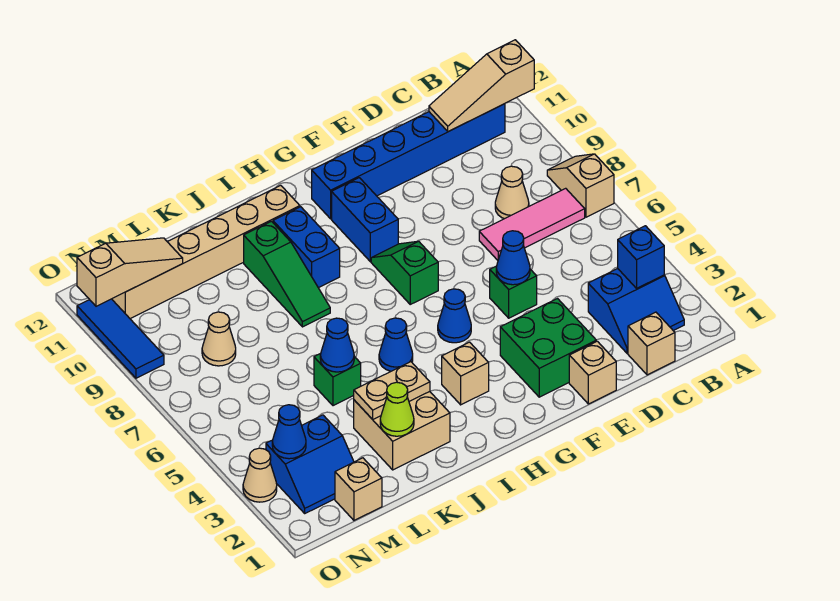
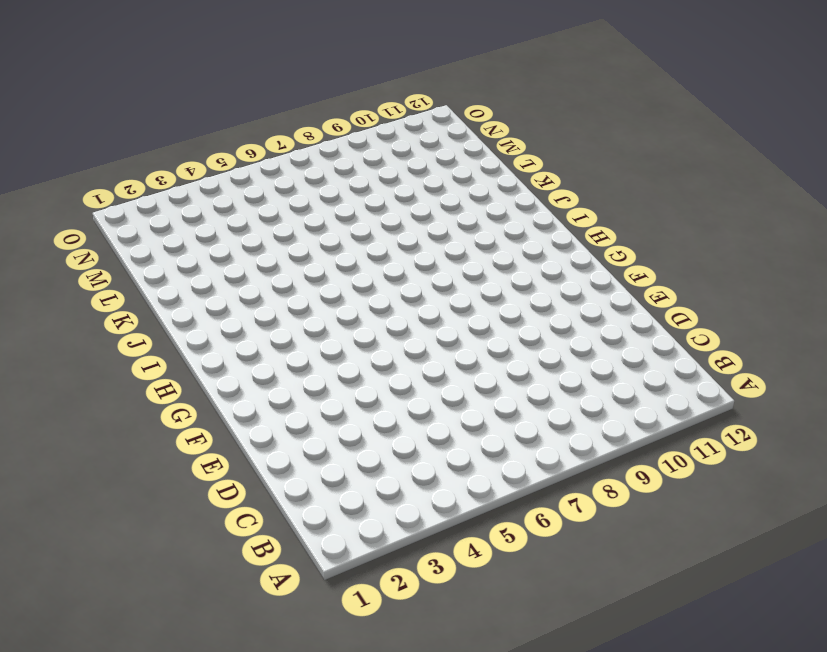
none -> tan 1x2 slope [547,154,614,217]
none -> blue 2x2 slope [588,269,684,353]
none -> pink 1x3 tile [479,188,585,260]
none -> blue 1x6 brick [312,104,505,219]

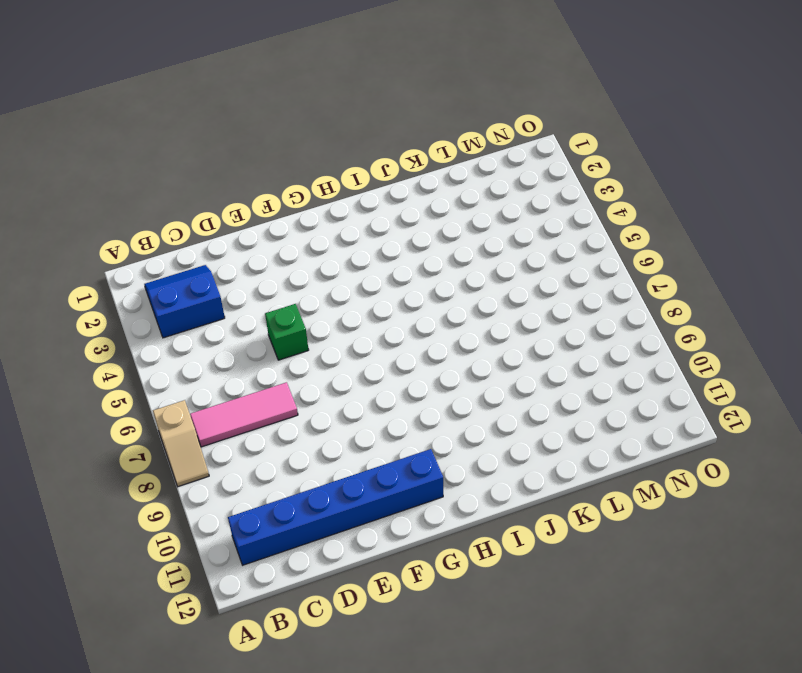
none -> tan 1x1 brick [628,312,675,375]
none -> tan 1x1 cone [495,166,529,219]
none -> tan 1x1 brick [569,341,616,404]
none -> green 2x2 brick [500,299,596,397]

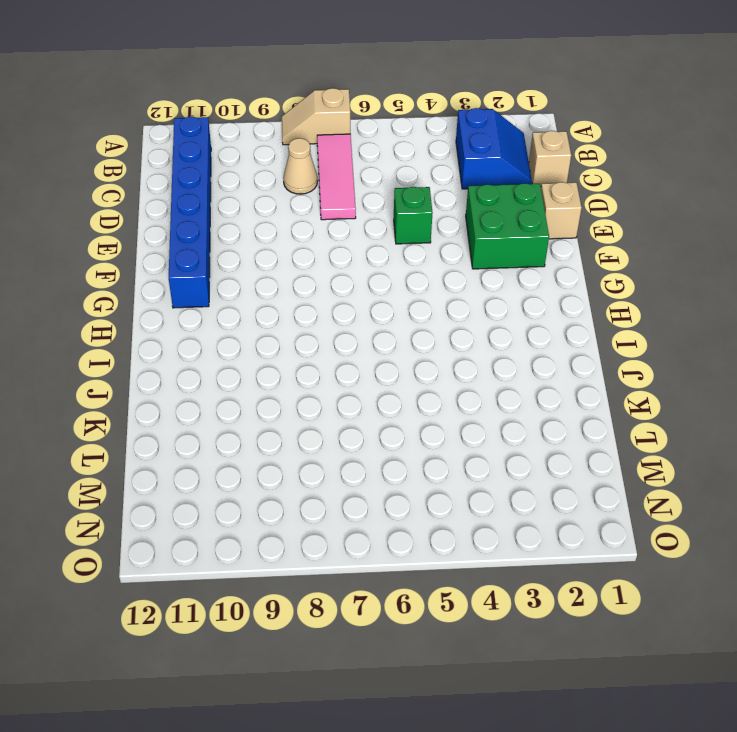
none -> blue 1x1 cone [438,289,471,343]
none -> green 1x2 slope [371,241,438,304]
none -> blue 1x2 brick [332,178,398,262]
none -> tan 1x1 brick [442,342,489,405]

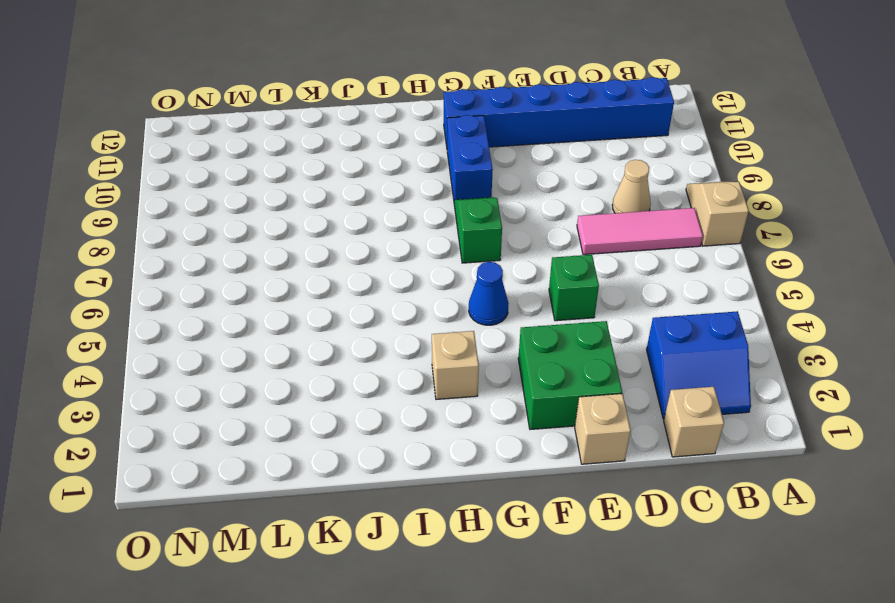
none -> blue 1x1 cone [379,318,413,371]
none -> blue 1x2 brick [273,207,340,288]
none -> tan 1x6 brick [112,185,300,319]
none -> tan 2x2 brick [354,392,450,470]

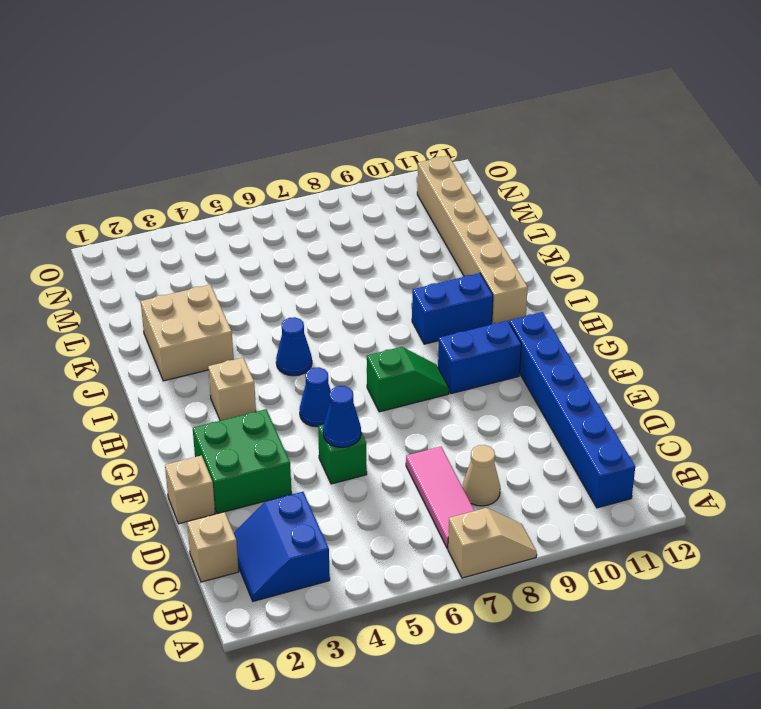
none -> green 1x3 slope [244,221,330,327]
none -> green 1x1 brick [314,354,361,406]
none -> tan 1x1 brick [335,458,382,520]
none -> blue 2x2 slope [266,415,354,513]

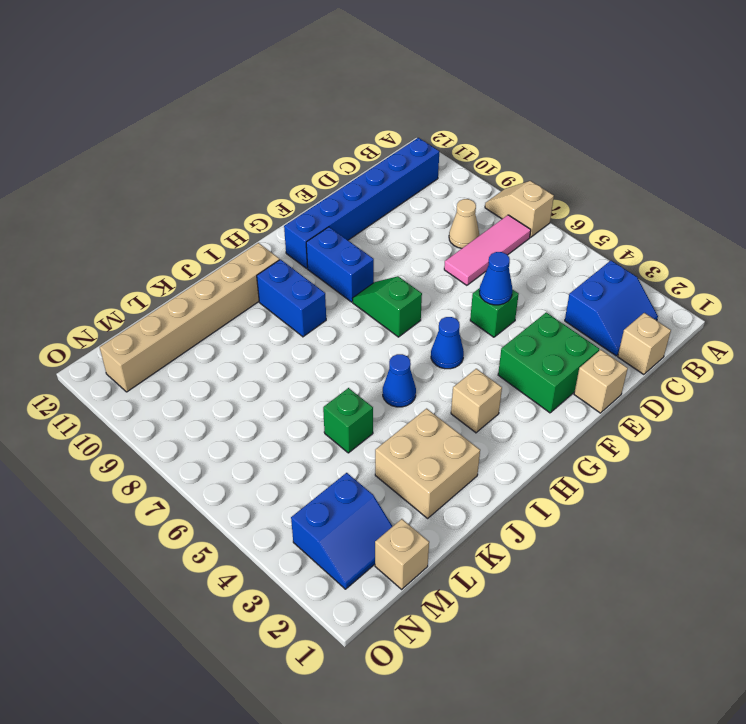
none -> green 1x3 slope [244,221,330,327]
none -> tan 1x1 cone [202,312,236,366]
none -> tan 1x1 cone [243,448,277,502]
none -> blue 1x3 tile [77,299,164,378]

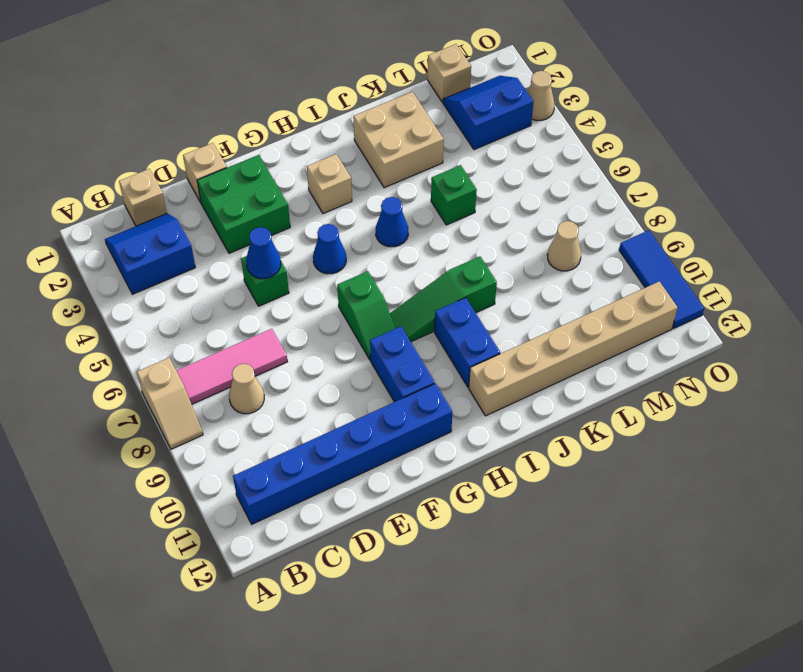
green 1x3 slope [390,257,497,342] -> green 1x3 slope turned to [244,221,330,327]
none -> tan 1x3 slope [429,40,534,132]
none -> blue 1x1 brick [618,226,664,288]
none -> tan 1x2 plate [354,362,430,419]
none -> lime 1x1 cone [380,382,414,436]

